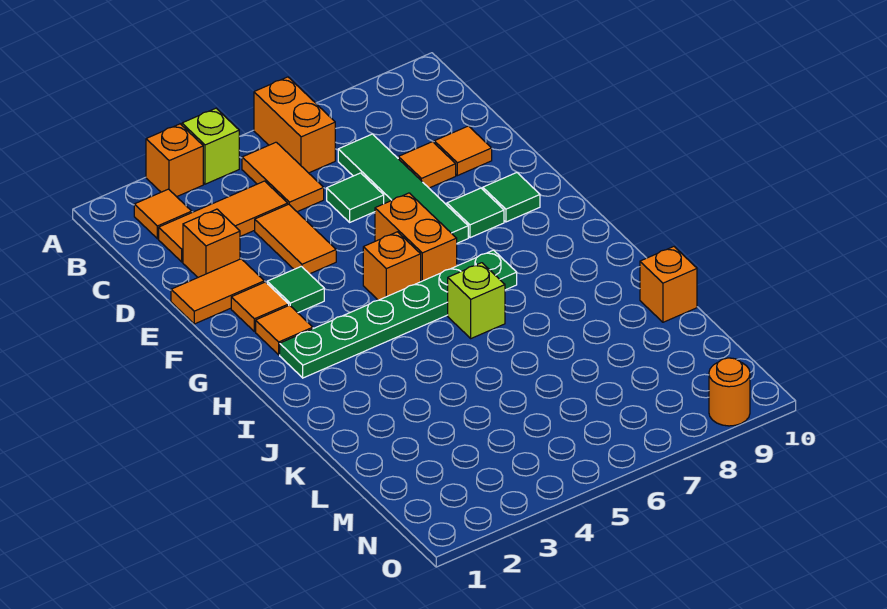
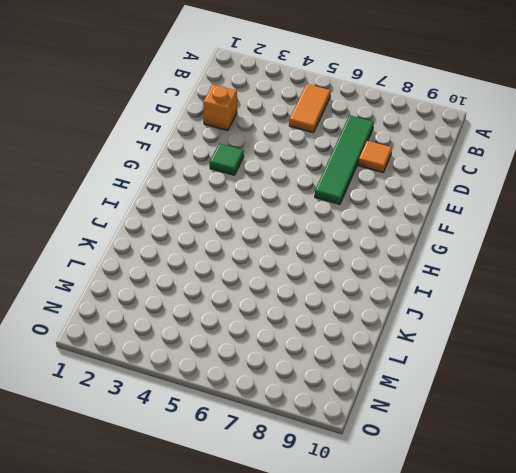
none -> orange 1x1 brick [146,124,203,197]
none -> lime 1x1 brick [182,108,240,184]
none -> orange 1x2 brick [254,77,335,173]

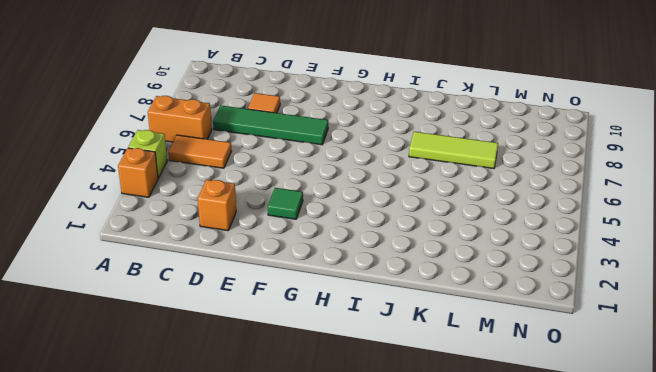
lime 1x3 tile [409,132,498,169] -> none
none -> orange 1x1 tile [134,189,192,239]
none -> orange 1x3 tile [159,181,288,262]
none -> orange 1x2 tile [255,204,336,274]

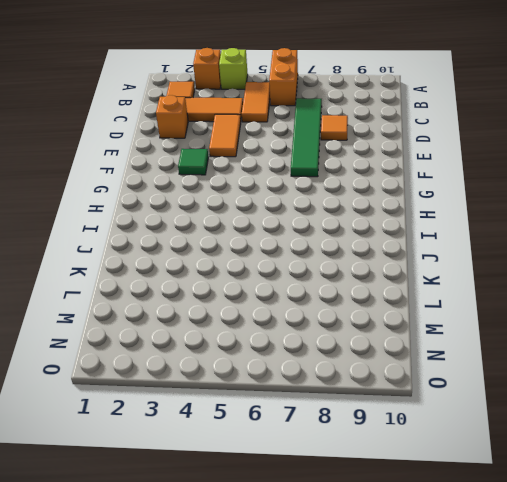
none -> green 1x1 tile [327,173,384,222]
none -> orange 1x1 tile [434,126,492,176]
none -> orange 1x2 tile [171,259,264,324]

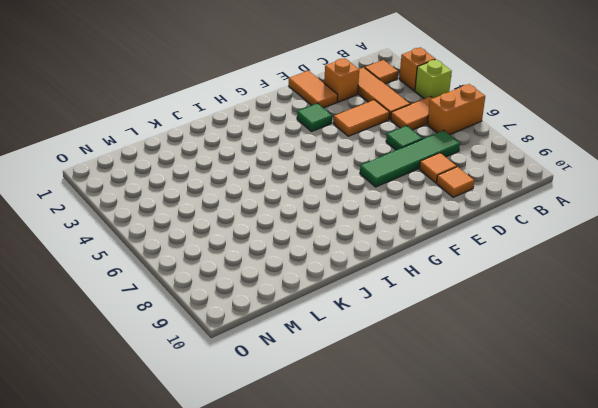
none -> orange 1x1 tile [231,282,289,332]
none -> orange 1x2 brick [375,193,457,282]
none -> green 1x1 tile [447,188,504,238]

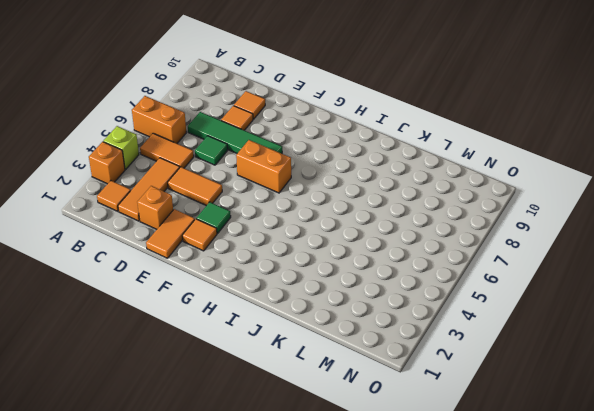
none -> green 1x1 tile [447,188,504,238]
none -> green 1x1 tile [483,173,540,222]
none -> orange 1x1 tile [256,305,313,355]

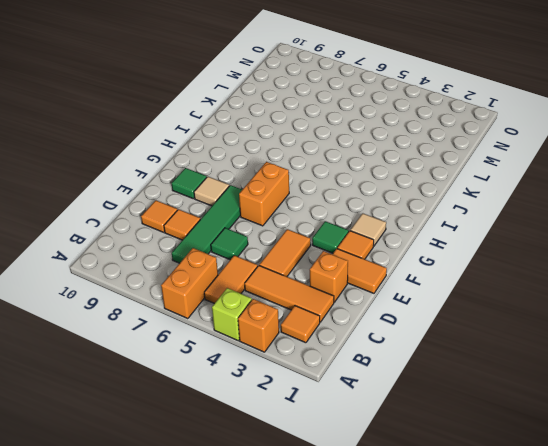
tan 1x1 tile [194,177,229,206] -> green 1x1 tile [447,188,504,238]
tan 1x1 tile [350,213,386,246] -> orange 1x1 tile [256,305,313,355]
none -> orange 1x1 brick [363,232,421,300]
none -> green 1x6 plate [280,250,517,378]
none -> lime 1x1 brick [448,263,505,338]

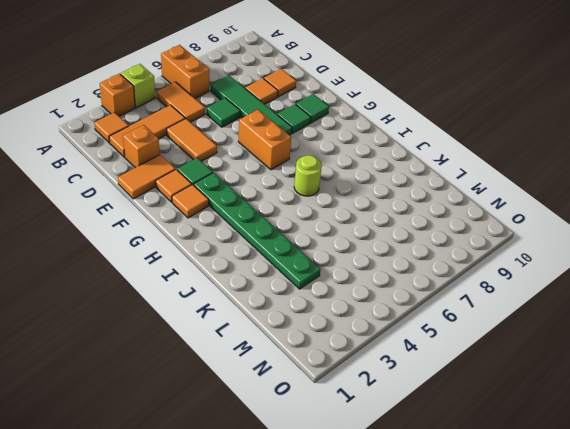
green 1x6 plate [194,173,321,289] -> green 1x6 plate turned to [280,250,517,378]
lime 1x1 round brick [294,155,322,196] -> lime 1x1 brick [448,263,505,338]
none -> orange 1x1 brick [363,232,421,300]
none -> orange 1x1 brick [640,247,697,322]
none -> orange 1x1 round brick [709,358,750,426]

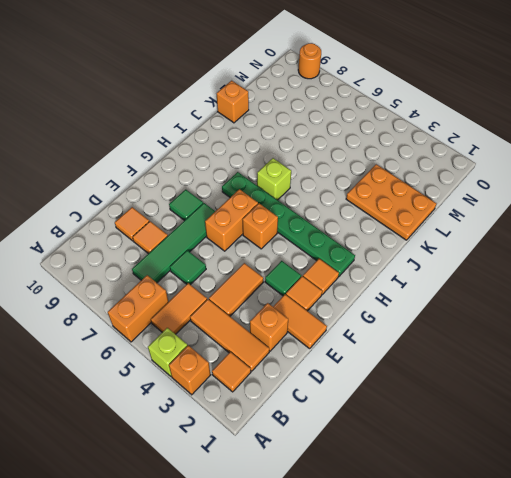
orange 2x3 plate [346,164,437,240] -> none
none -> green 1x1 tile [483,173,540,222]

